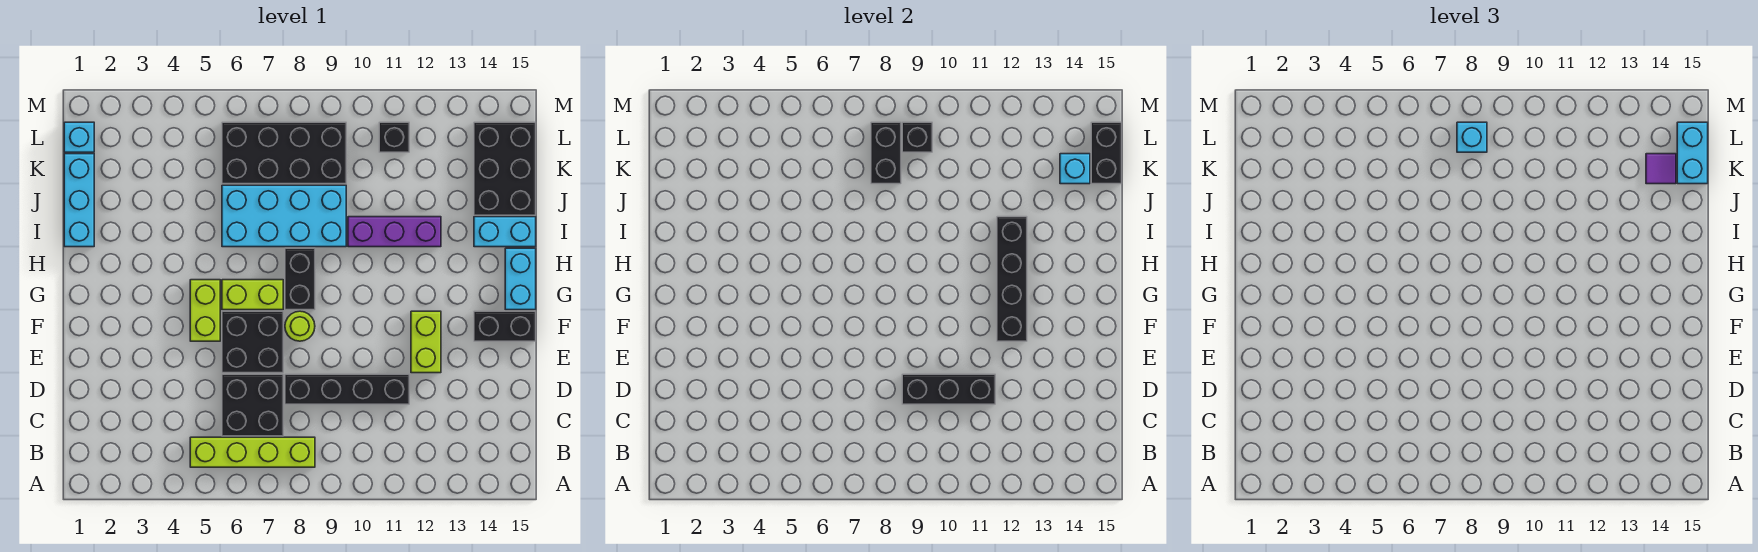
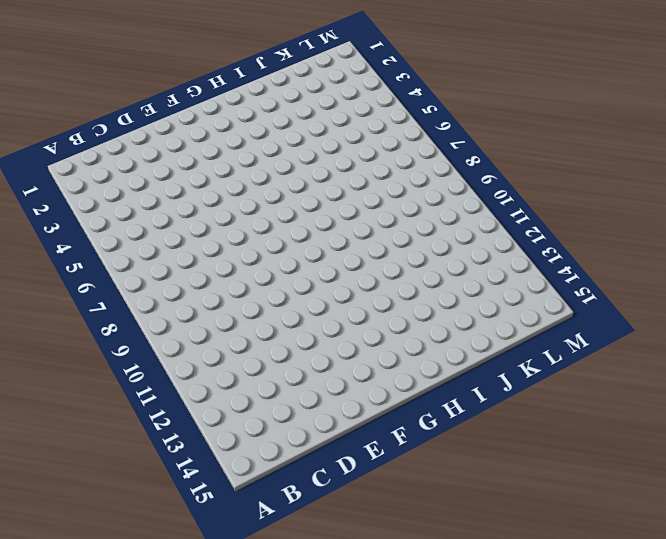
none -> lime 1x4 brick [190,437,315,467]
none -> black 2x2 brick [222,374,283,436]
none -> black 1x4 brick [285,374,409,404]

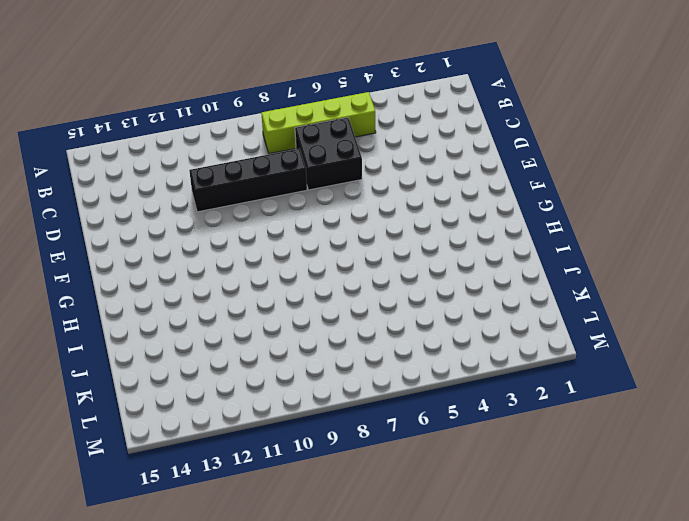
none -> black 2x2 brick [222,311,283,373]
none -> lime 1x2 brick [411,311,441,373]
none -> lime 1x2 brick [190,280,220,341]

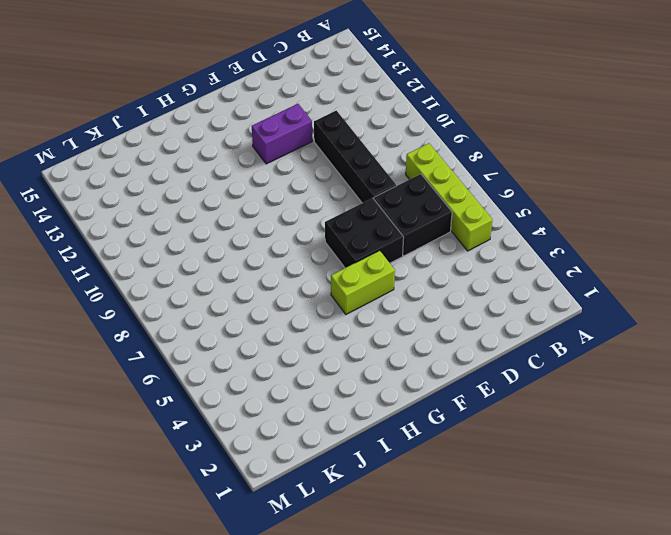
purple 1x2 brick [252,104,312,164] -> lime 1x2 brick [411,311,441,373]
none -> lime 1x1 round brick [285,311,315,341]
none -> black 1x2 brick [474,311,536,341]
none -> lime 1x2 brick [222,280,283,310]

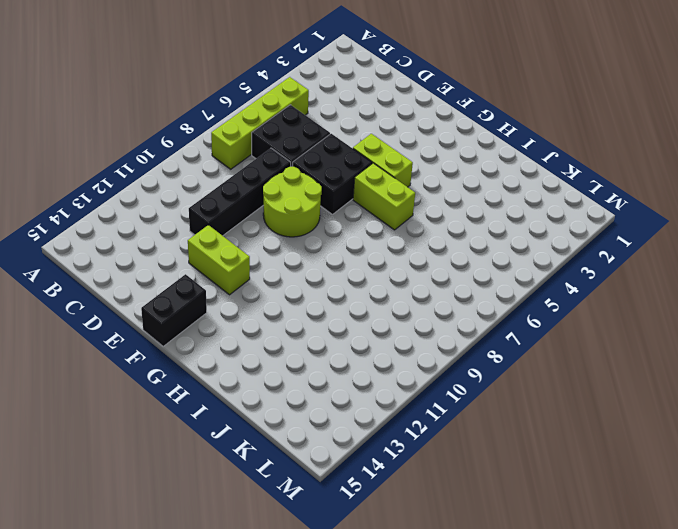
lime 2x2 round brick [263,167,322,237] -> lime 1x1 round brick [285,311,315,341]
lime 1x2 brick [353,163,415,230] -> lime 1x2 brick turned to [222,280,283,310]
none -> black 1x2 brick [285,248,315,310]
none -> cyan 1x2 brick [505,248,536,310]
none -> cyan 1x3 brick [64,154,94,247]

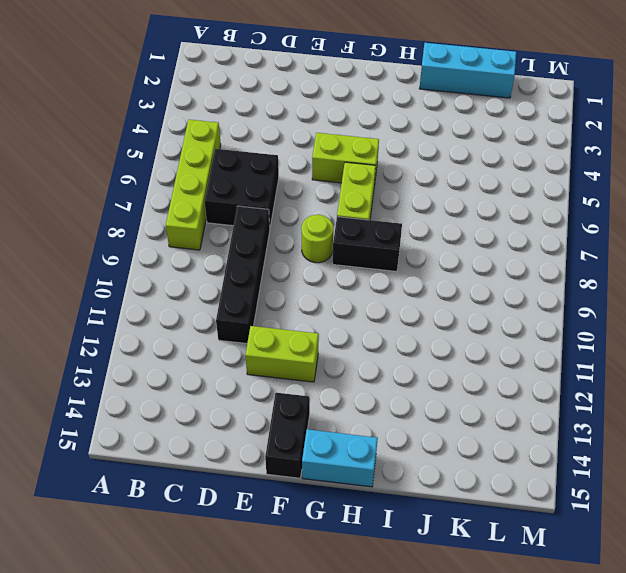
none -> black 2x2 brick [222,311,283,373]
none -> cyan 2x4 brick [222,185,346,247]
none -> purple 1x3 brick [348,217,441,247]

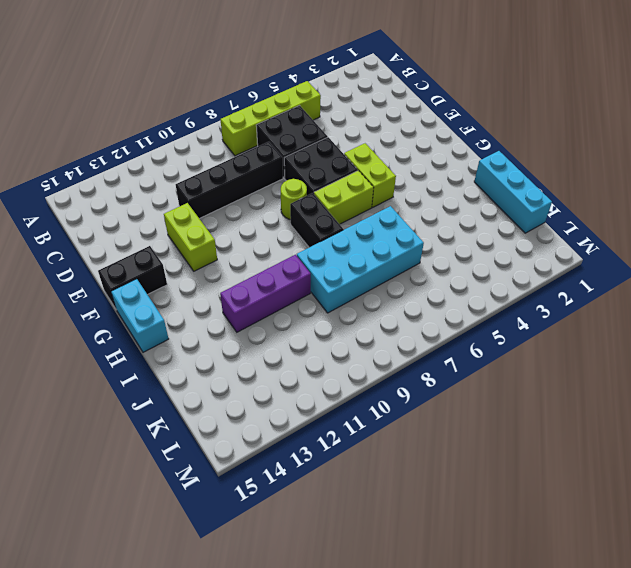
none -> cyan 1x2 brick [474,217,536,247]
none -> black 2x3 brick [474,122,536,215]
none -> black 2x4 brick [222,122,346,184]

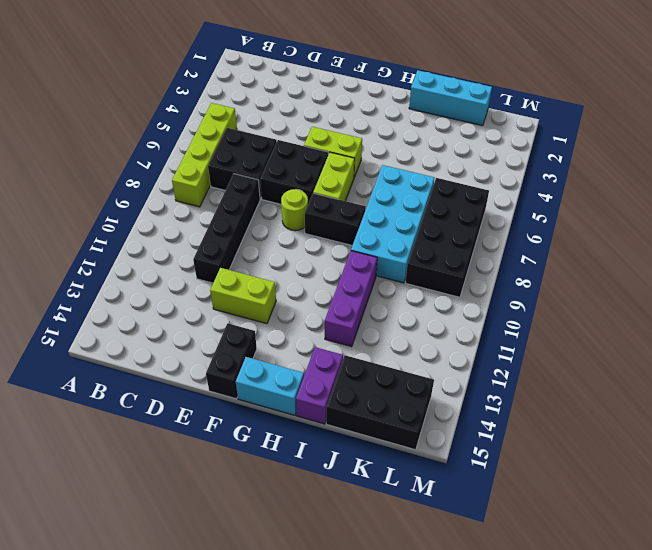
purple 1x2 brick [296,347,343,424] -> cyan 1x2 brick [474,217,536,247]
none -> cyan 1x1 brick [64,122,94,152]
none -> black 1x1 brick [379,122,409,152]
none -> black 1x3 brick [902,374,995,404]

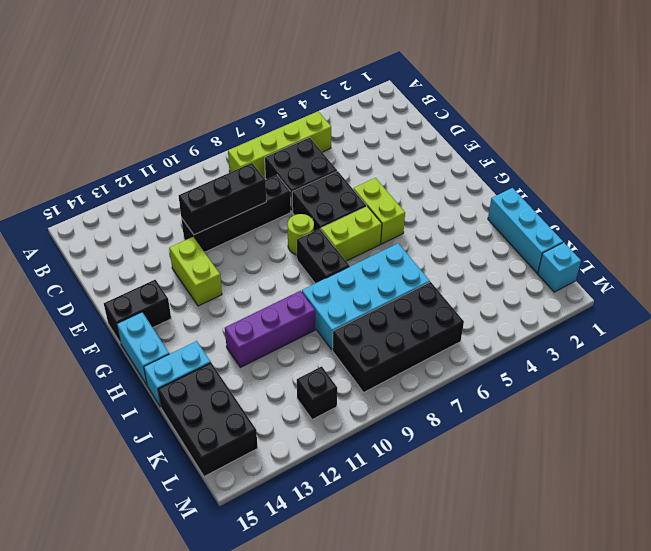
none -> black 1x4 brick [997,217,1027,341]
none -> black 1x2 brick [871,122,901,184]
none -> cyan 1x1 brick [1060,154,1090,184]

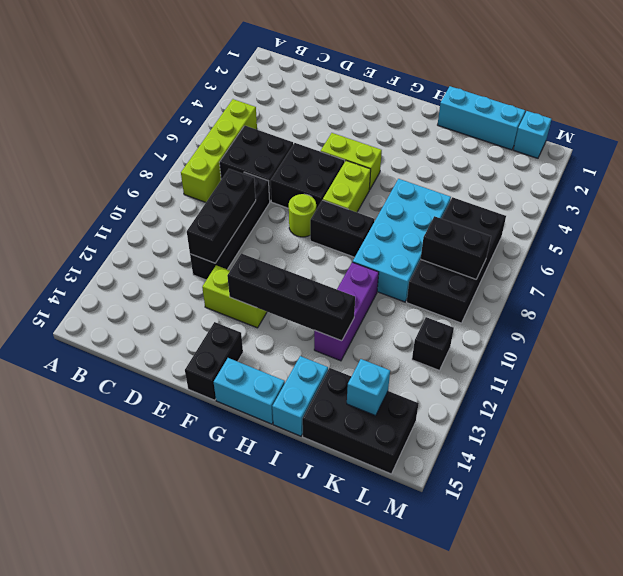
none -> black 1x2 brick [1091,122,1122,184]
none -> black 1x1 brick [902,122,932,152]
none -> purple 1x1 tile [1646,154,1676,184]

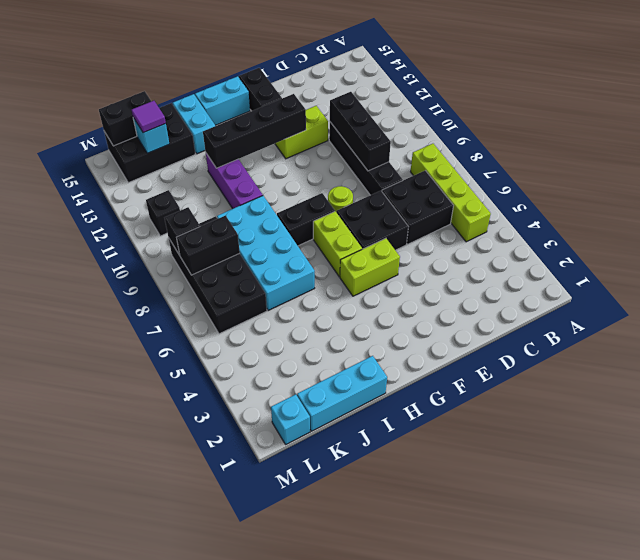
none -> cyan 1x2 brick [1677,122,1708,184]
none -> cyan 1x1 brick [1457,122,1487,152]

